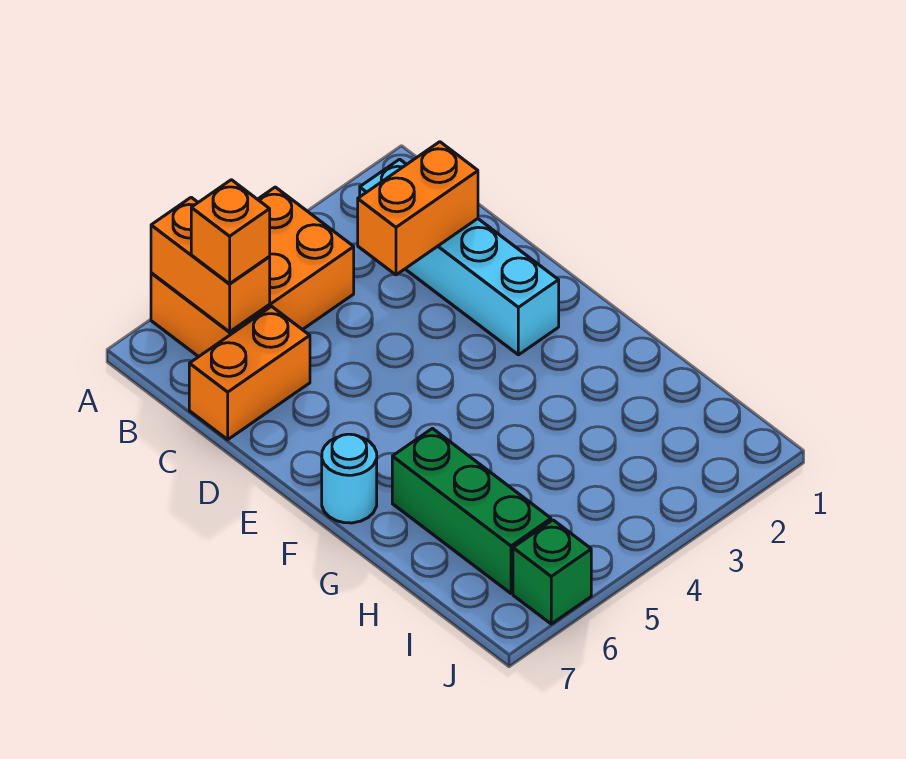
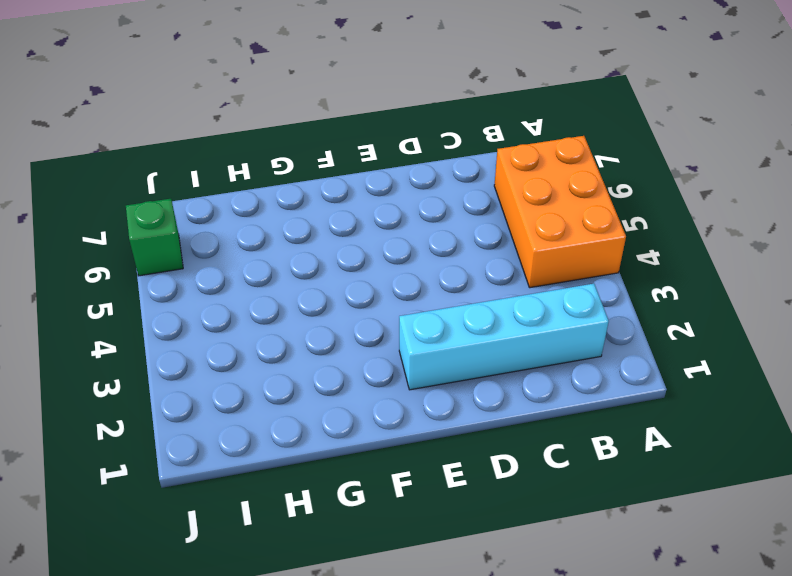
none -> orange 1x2 brick [189,306,310,439]
none -> cyan 1x1 round brick [322,434,377,523]

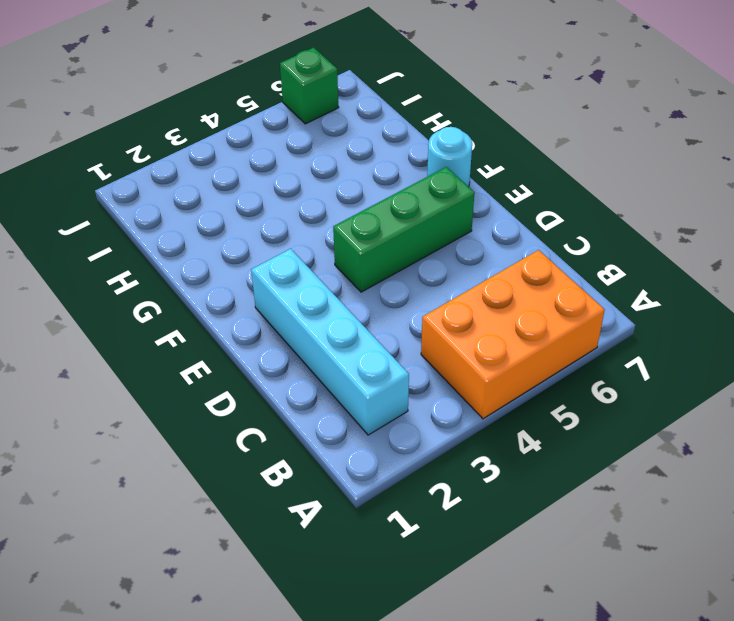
green 1x3 brick [333,167,475,292] -> green 1x3 brick turned to [392,428,551,593]
none -> orange 1x2 brick [189,306,310,439]
none -> orange 1x2 brick [151,197,270,332]

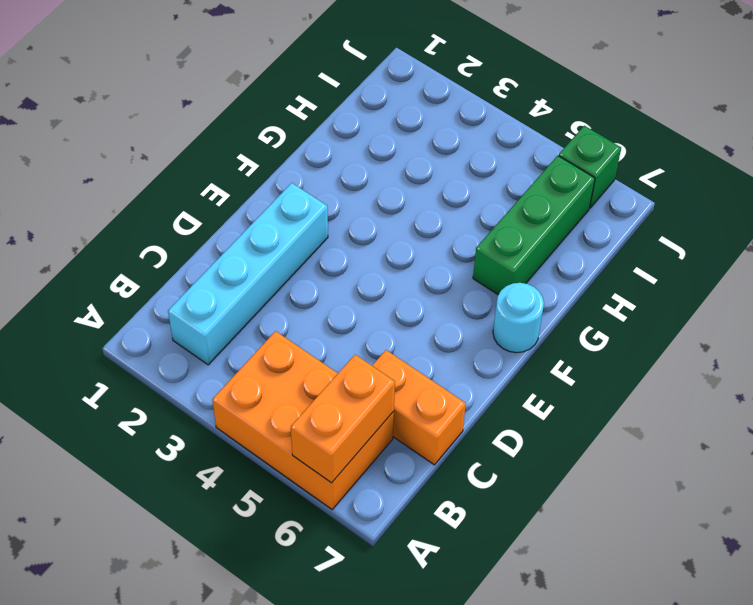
none -> orange 1x2 brick [358,142,478,275]
none -> orange 1x1 brick [191,180,270,284]

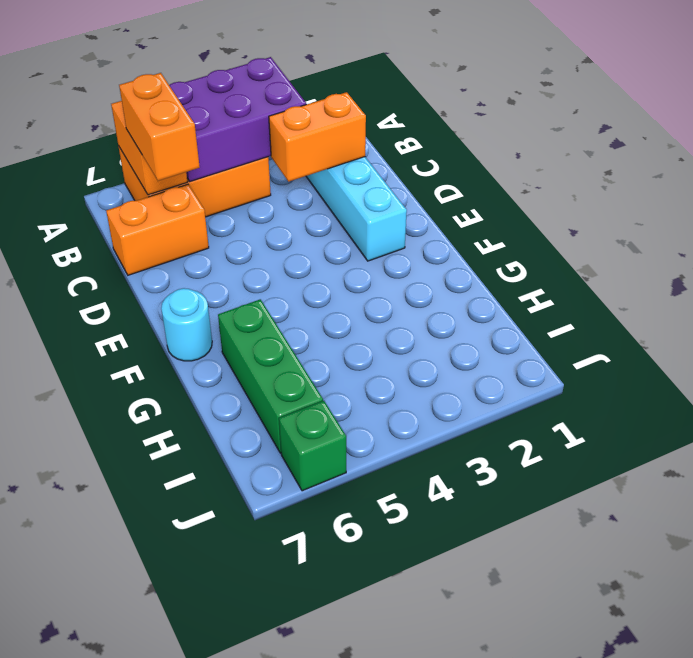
purple 2x3 brick [169,57,306,182] -> none
orange 1x2 brick [119,73,200,181] -> orange 1x1 brick [191,180,270,284]

